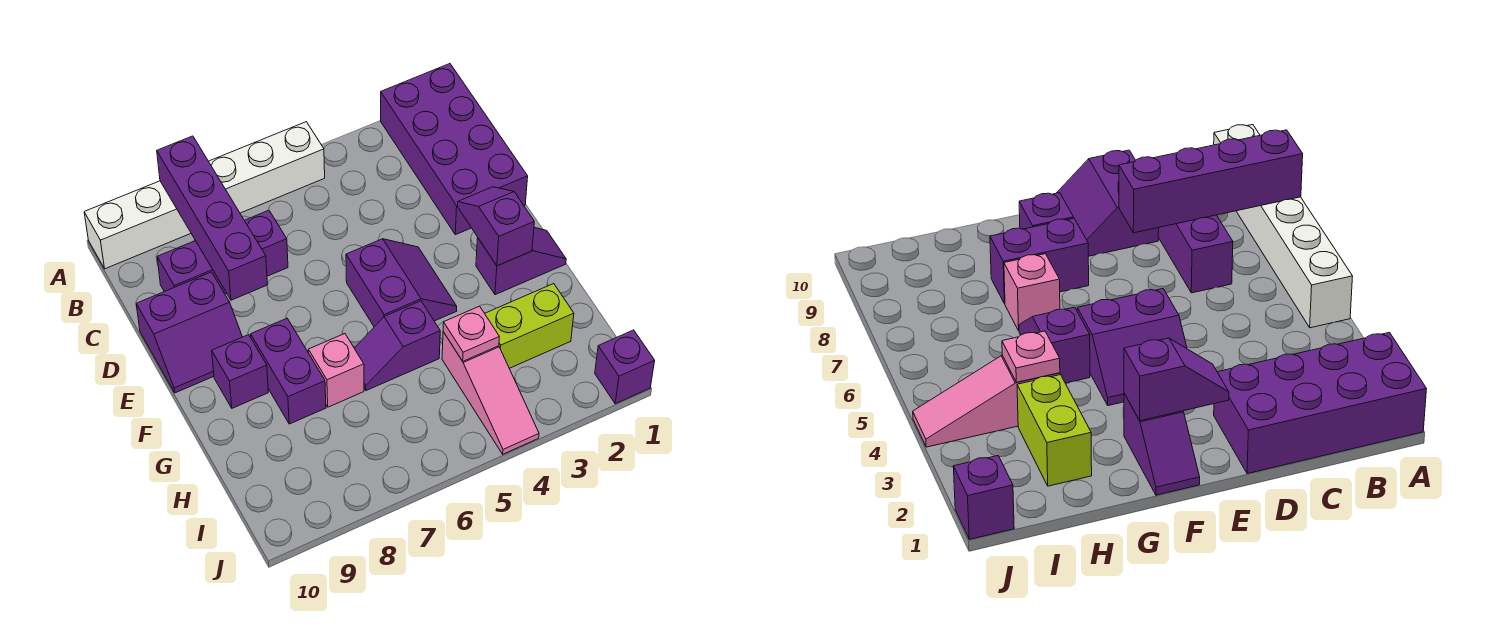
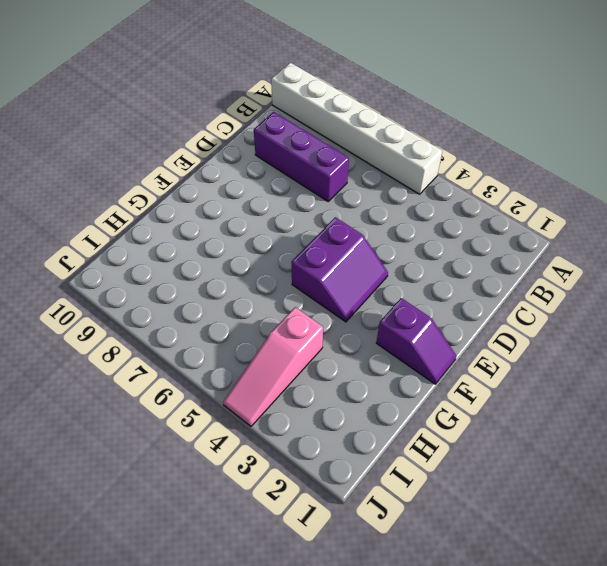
none -> purple 2x4 brick [381,64,528,235]
none -> purple 2x2 slope [136,272,242,393]
none -> purple 1x2 brick [251,318,326,424]

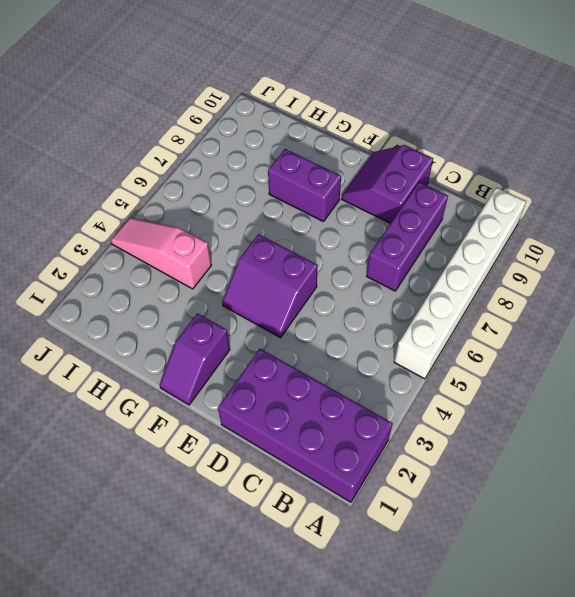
none -> purple 1x1 brick [212,335,268,408]
none -> purple 1x2 slope [354,301,440,391]
none -> pink 1x1 brick [308,334,364,407]

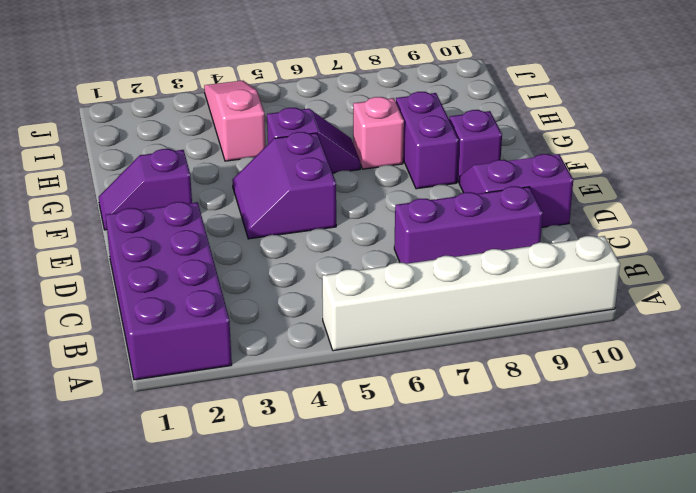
none -> lime 1x2 brick [485,284,574,368]
none -> purple 1x1 brick [595,330,655,404]
none -> purple 1x4 brick [157,136,268,300]

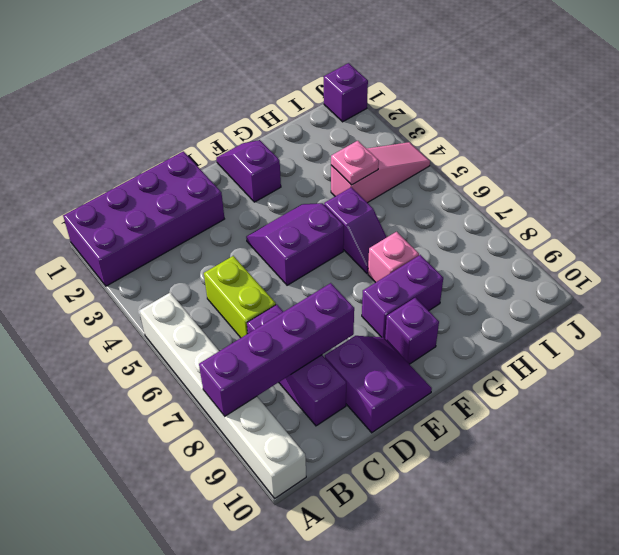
lime 1x2 brick [204,256,276,338] -> lime 1x2 brick moved to [485,284,574,368]
none -> purple 1x2 slope [458,187,534,266]

